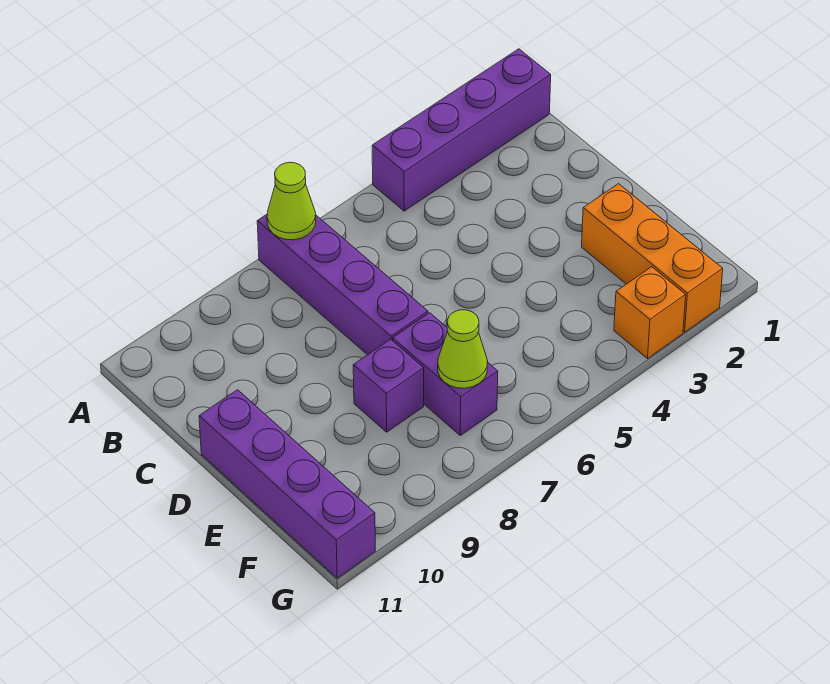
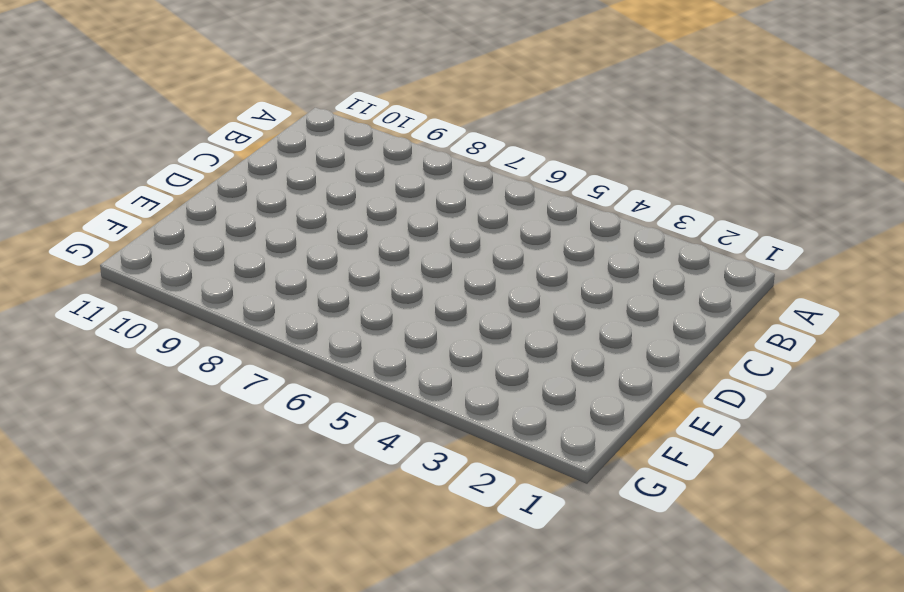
none -> purple 1x4 brick [372,49,551,211]
none -> purple 1x4 brick [257,215,428,355]

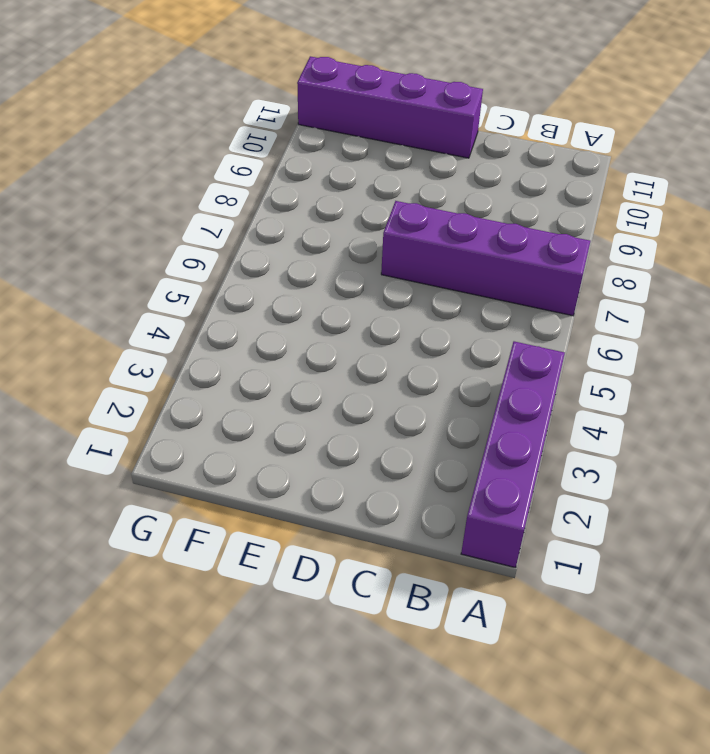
none -> orange 1x3 brick [582,184,723,332]
none -> purple 1x2 brick [393,313,498,435]

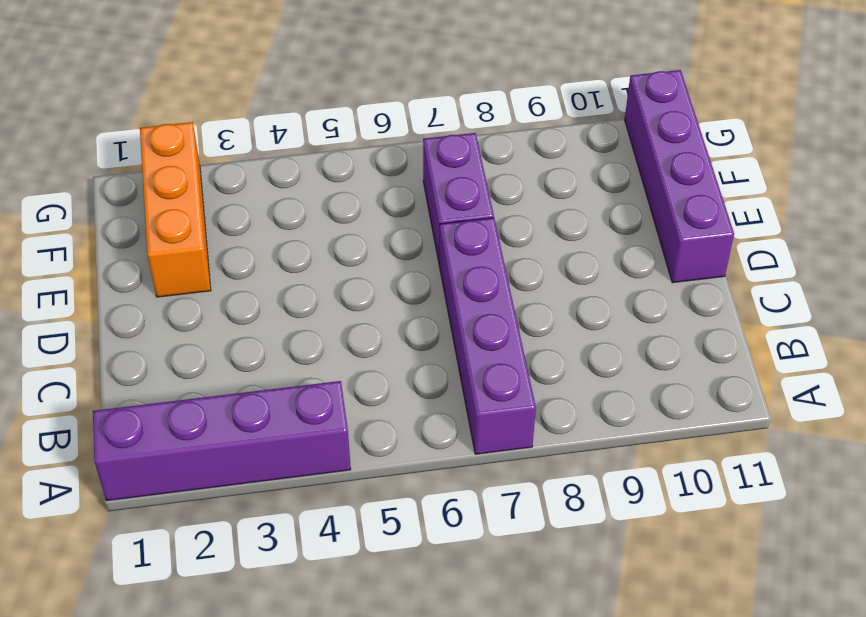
none -> purple 1x1 brick [353,339,424,432]
none -> orange 1x1 brick [614,267,686,359]

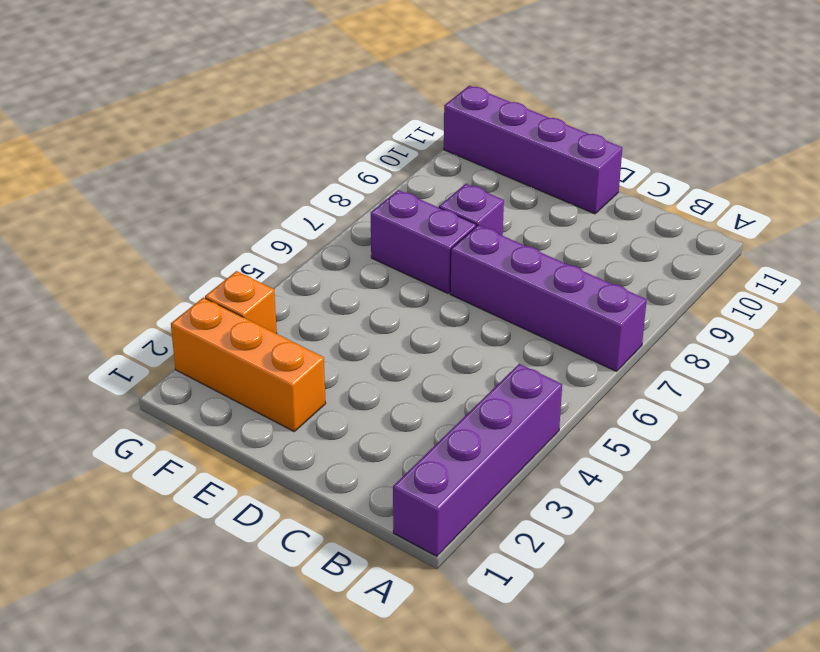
none -> lime 1x1 cone [267,162,316,240]
none -> lime 1x1 cone [438,310,488,388]

